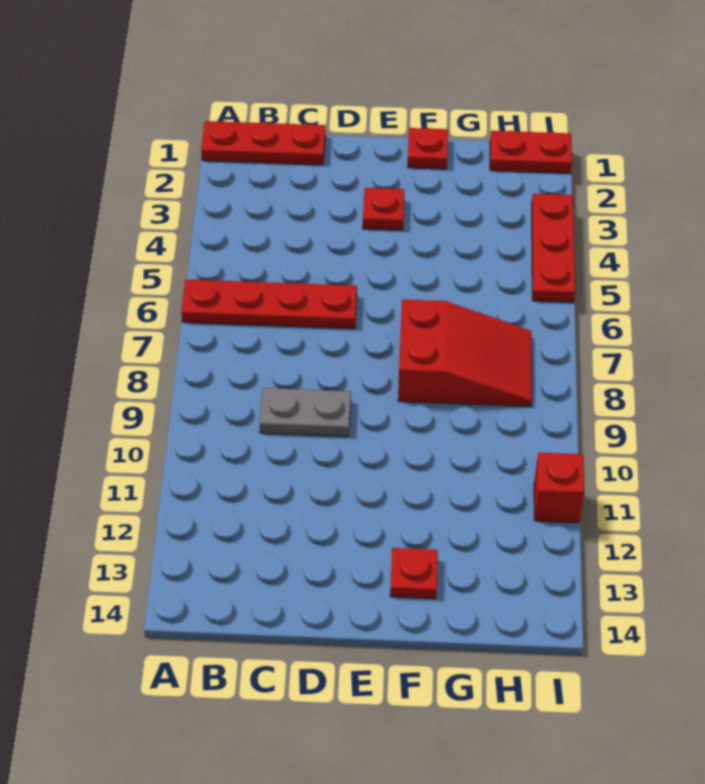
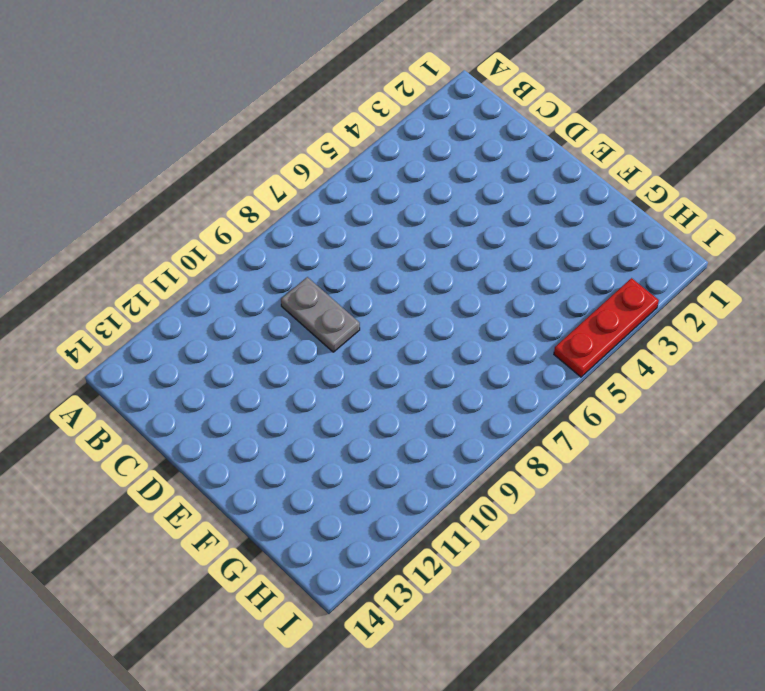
none -> red 1x3 plate [201,121,325,165]
none -> red 1x4 plate [181,280,357,329]

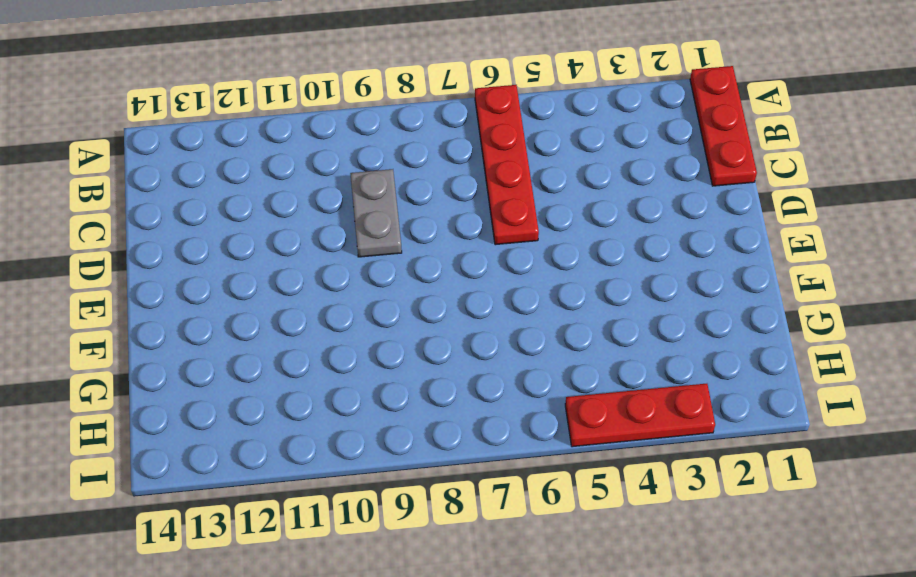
none -> red 1x1 plate [363,188,404,230]
none -> red 1x1 plate [408,128,448,169]

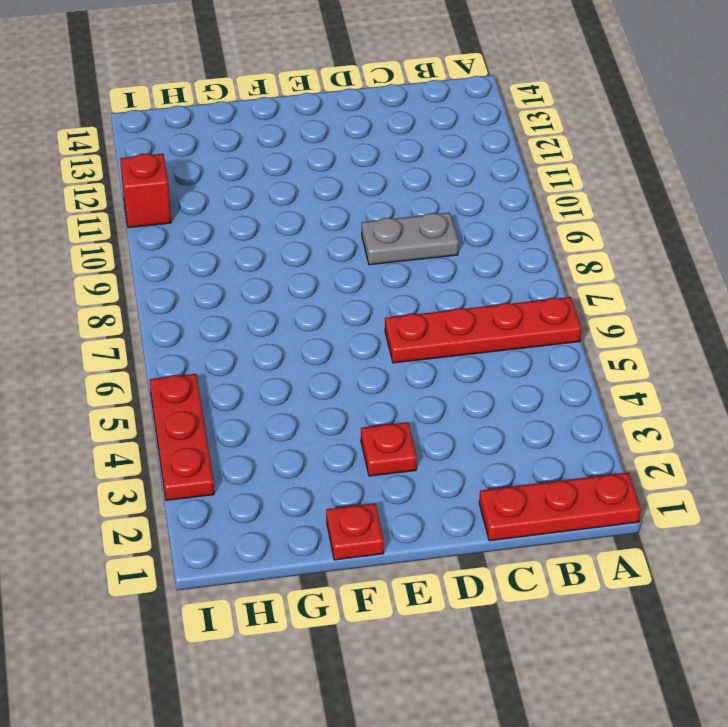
none -> red 2x3 slope [398,300,532,406]
none -> red 1x1 plate [390,548,438,599]

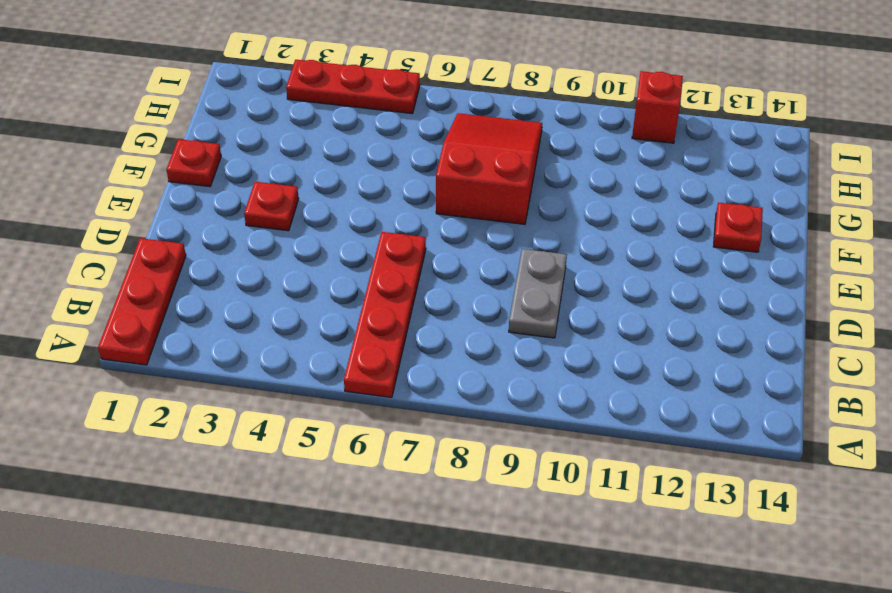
none -> red 1x2 plate [490,131,572,173]

